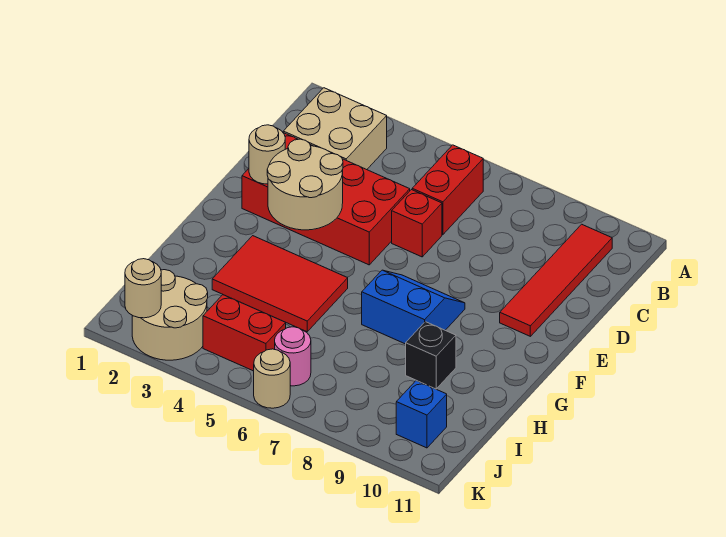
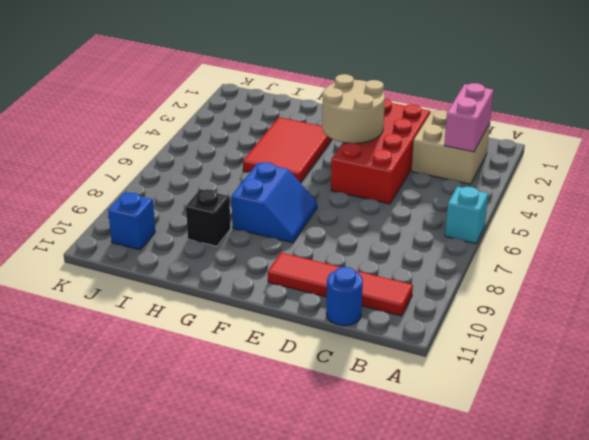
cyan 1x1 brick [445,187,488,243] -> none
pink 1x2 brick [444,83,494,152] -> none
blue 1x1 round brick [326,267,363,326] -> none
none -> red 1x2 brick [412,145,483,235]
none -> red 1x1 brick [392,190,442,257]
none -> tan 2x2 round brick [132,270,208,360]

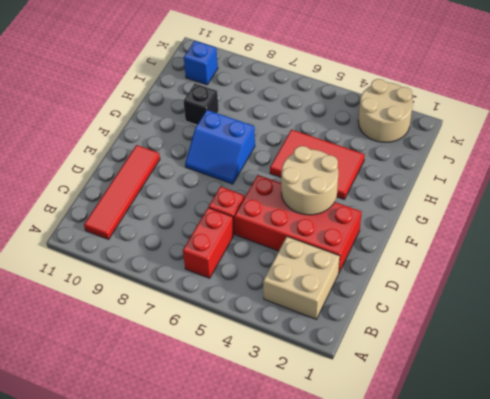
none -> red 1x2 brick [203,295,286,371]
none -> pink 1x1 round brick [275,327,311,386]
none -> tan 1x1 round brick [254,349,290,408]

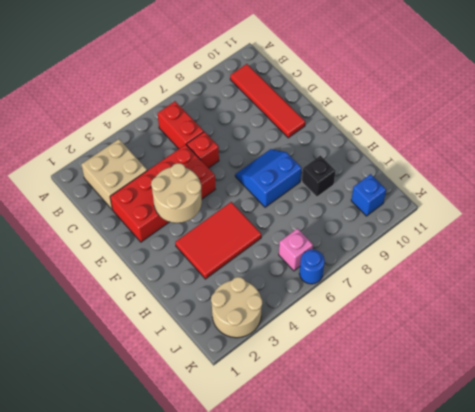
pink 1x1 brick [279,228,313,271] -> pink 1x1 round brick [275,327,311,386]
blue 1x1 round brick [299,250,325,284] -> tan 1x1 round brick [254,349,290,408]
none -> red 1x2 brick [203,295,286,371]
none -> tan 1x1 round brick [249,125,285,184]
none -> tan 1x1 round brick [125,259,161,318]

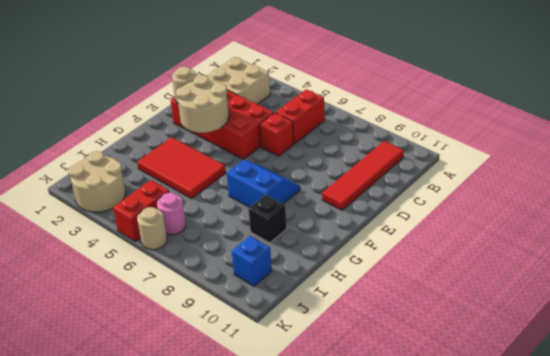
red 1x2 brick [113,180,169,241] -> red 1x2 brick turned to [203,295,286,371]
none -> tan 1x1 round brick [125,259,161,318]

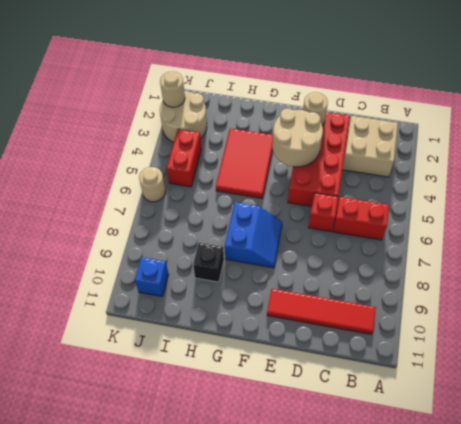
none -> pink 1x1 round brick [275,327,311,386]

